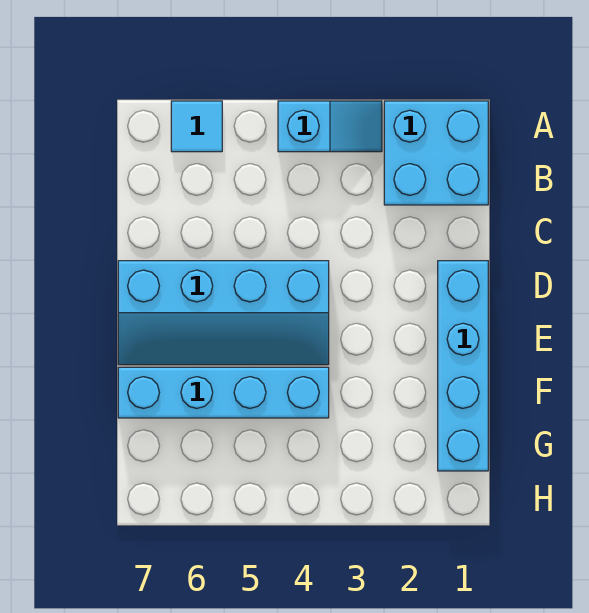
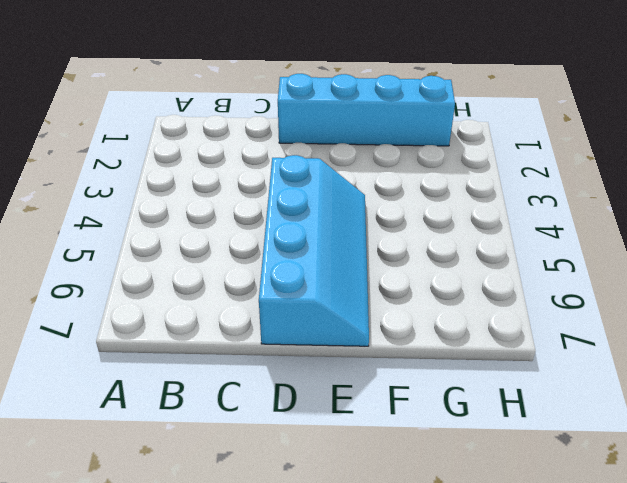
none -> cyan 2x2 brick [384,101,488,205]
none -> cyan 1x2 slope [278,101,382,152]

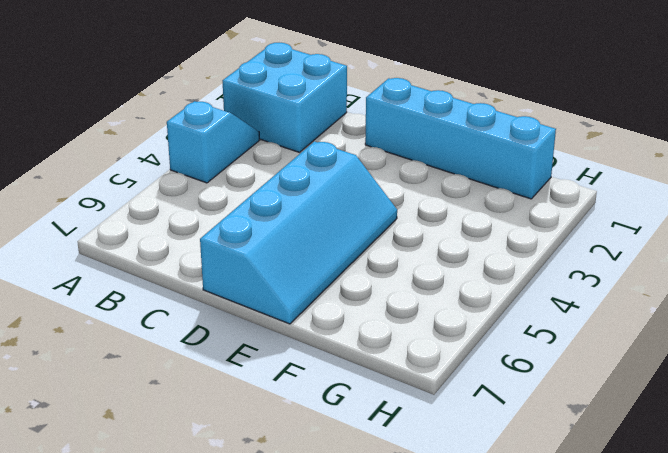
none -> cyan 1x1 tile [171,101,222,152]
none -> cyan 1x4 brick [118,367,329,418]

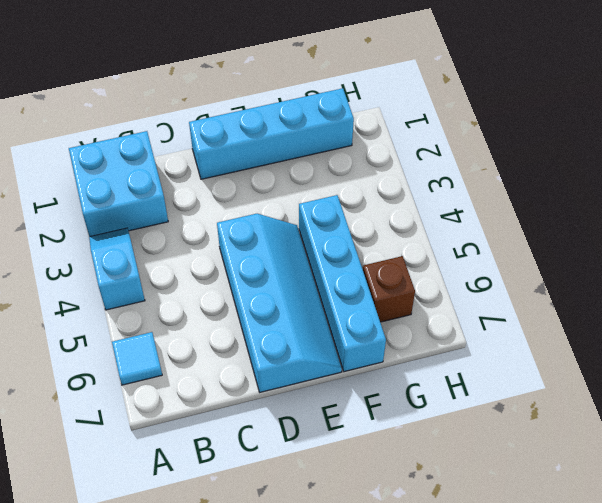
brown 1x1 brick [363,256,415,322] -> none

